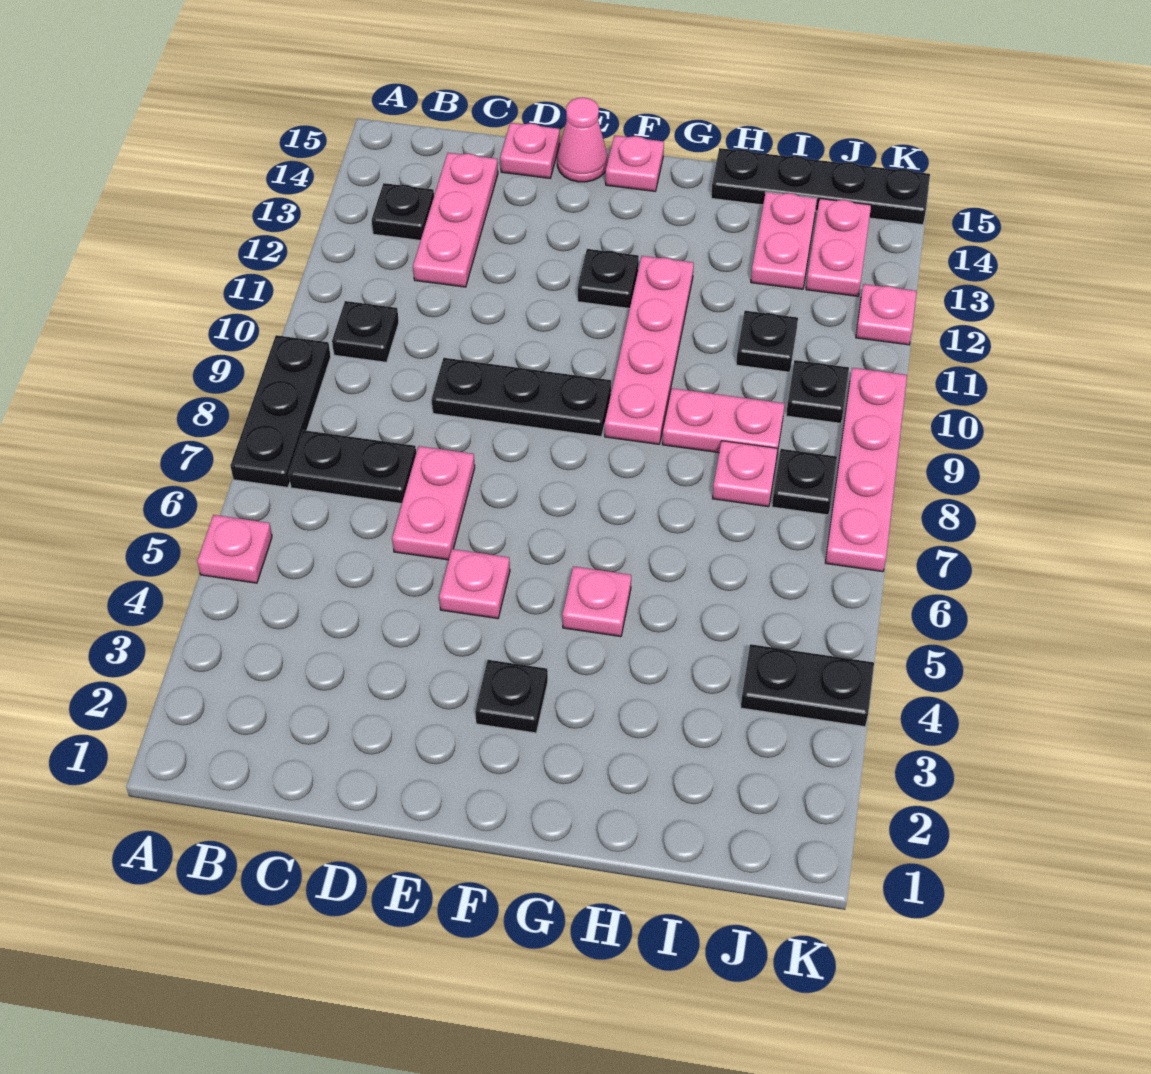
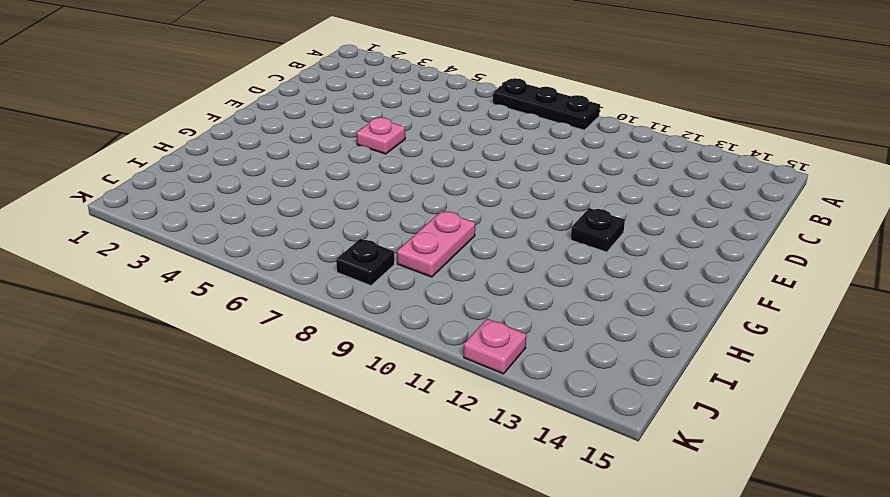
none -> pink 1x1 plate [197,515,272,583]
none -> black 1x2 plate [289,430,416,504]
none -> black 1x1 plate [332,301,399,362]

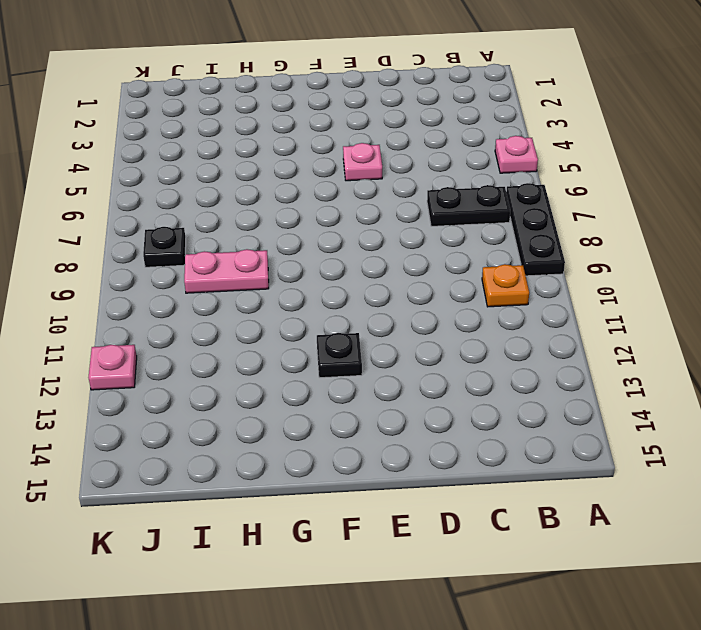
orange 1x1 plate [482,264,529,307] -> black 1x1 plate [332,301,399,362]
none -> black 1x1 plate [372,183,434,240]
none -> pink 1x3 plate [413,153,498,287]
none -> pink 1x2 plate [392,446,475,560]

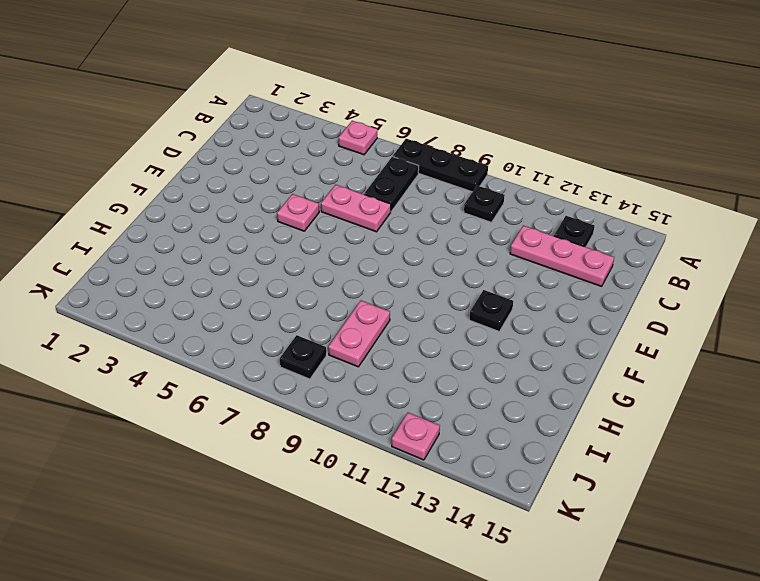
none -> black 1x3 plate [432,358,611,437]
none -> pink 1x1 plate [500,123,560,178]
none -> pink 1x1 cone [557,97,607,182]

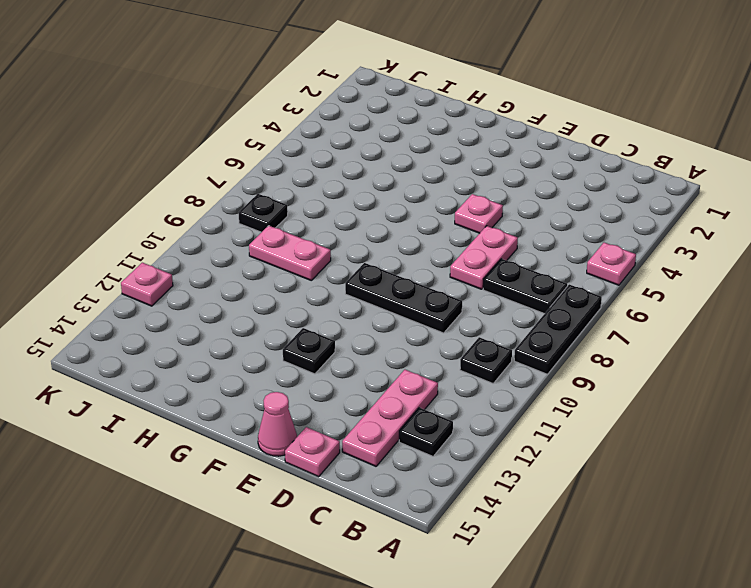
none -> black 1x1 plate [475,660,548,733]
none -> pink 1x1 plate [606,135,664,191]
none -> pink 1x1 plate [563,566,631,637]

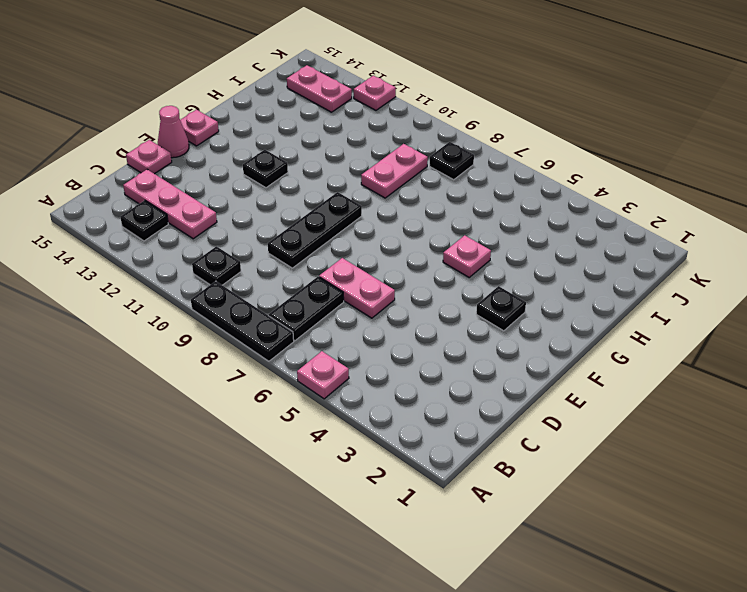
none -> pink 1x1 plate [439,549,510,619]
none -> pink 1x4 plate [605,256,694,444]
none -> black 1x4 plate [711,148,930,225]

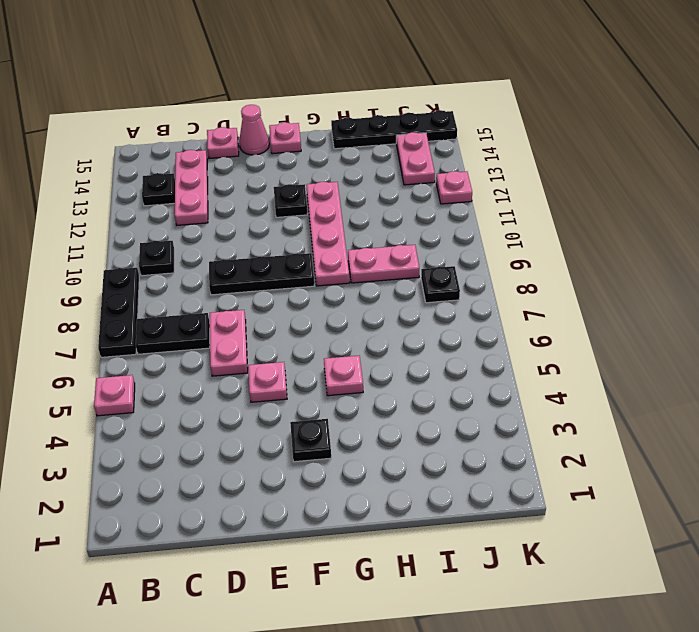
none -> pink 1x1 plate [712,441,778,507]
none -> black 1x1 plate [736,311,798,372]
none -> pink 1x2 plate [751,192,817,289]

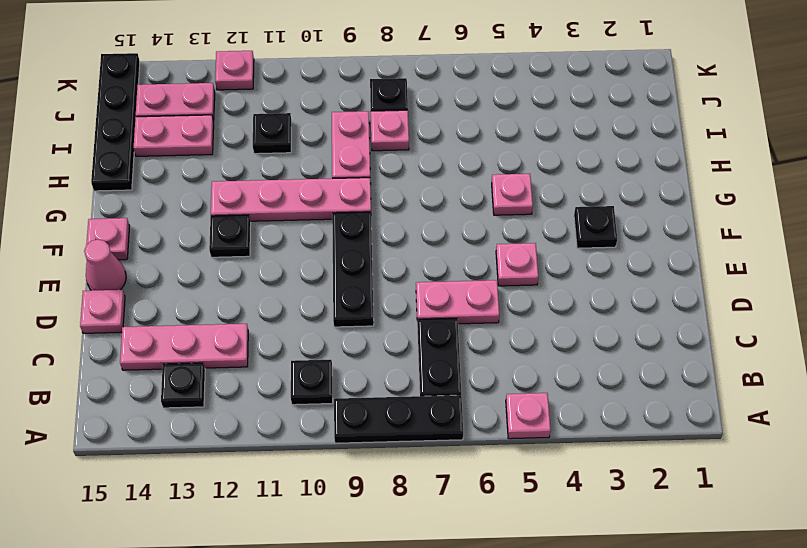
none -> black 1x2 plate [741,644,874,727]
none -> black 1x1 plate [786,360,849,423]
none -> pink 1x4 plate [825,368,907,572]

